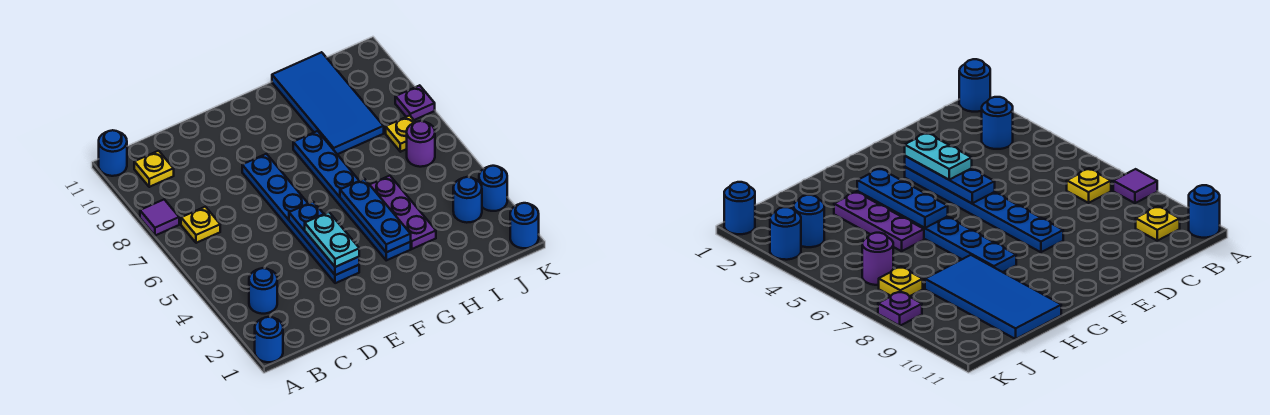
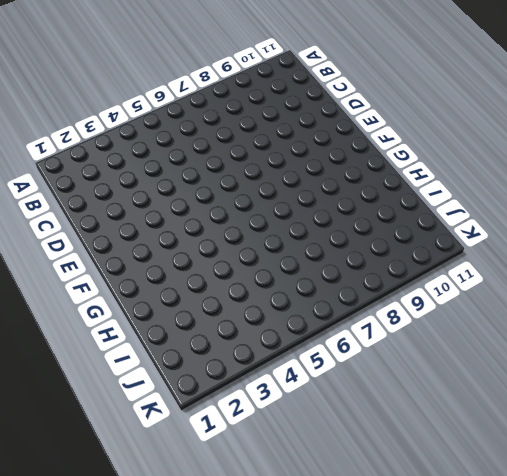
none -> blue 1x1 round brick [255,317,283,362]
none -> purple 1x1 tile [140,200,179,236]
none -> blue 1x1 round brick [99,130,127,176]

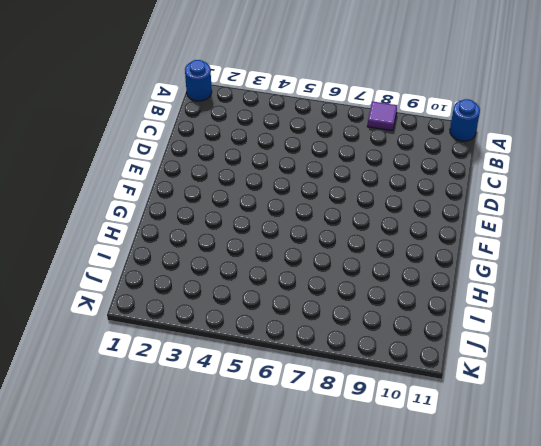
none -> blue 1x1 round brick [249,268,277,314]
none -> yellow 1x1 plate [181,207,220,243]
none -> yellow 1x1 plate [134,151,174,187]

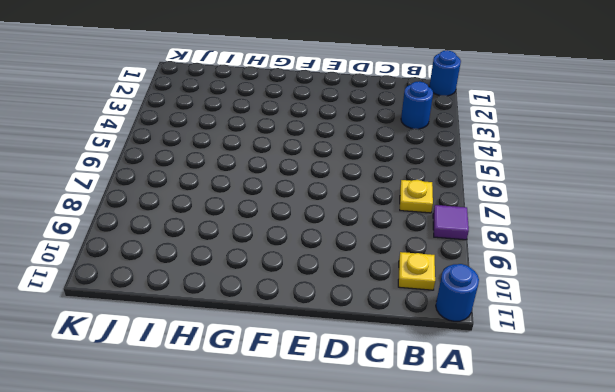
none -> blue 1x6 plate [242,154,359,283]
none -> blue 1x6 plate [293,131,411,260]
none -> purple 1x3 plate [370,176,436,249]

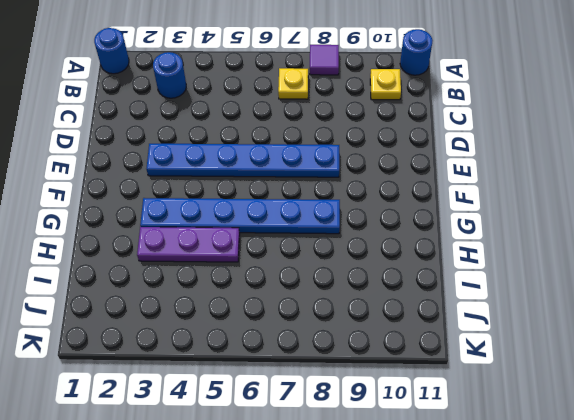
none -> blue 2x4 tile [272,52,384,154]
none -> blue 1x1 round brick [453,177,482,223]
none -> purple 1x1 round brick [407,121,435,167]

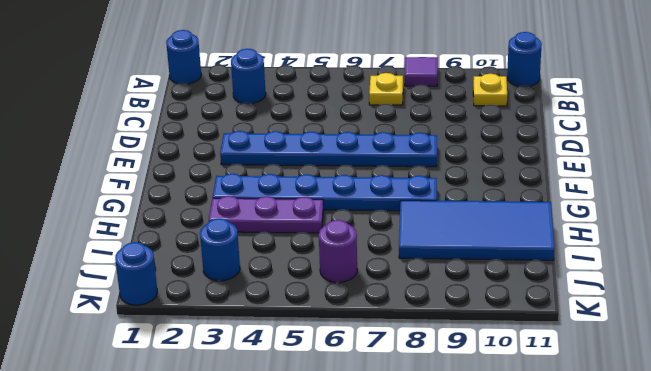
none -> yellow 1x1 plate [386,116,415,152]
none -> blue 1x1 round brick [479,166,507,211]
none -> purple 1x1 plate [395,85,435,120]

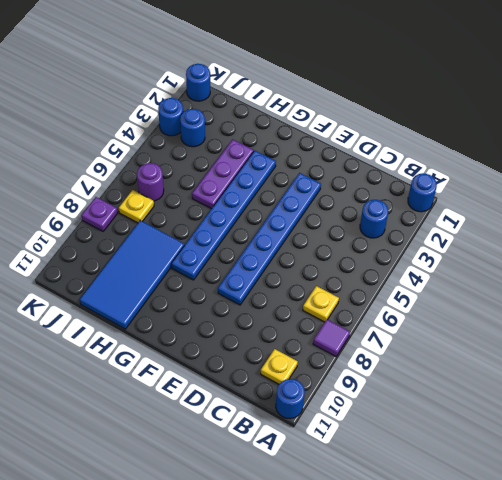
none -> blue 1x3 plate [289,202,359,275]
none -> blue 1x3 plate [340,179,411,252]
none -> cyan 1x2 plate [305,212,359,267]

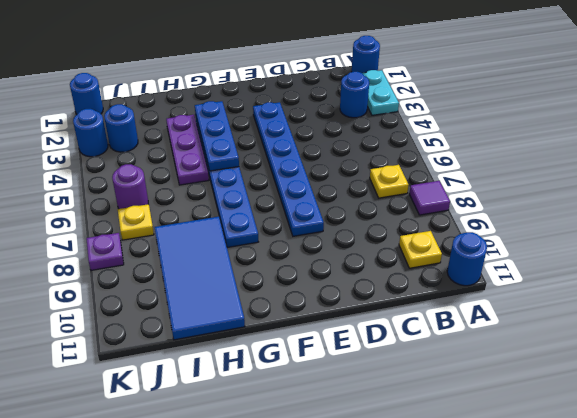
cyan 1x2 plate [362,70,399,115] -> cyan 1x2 plate moved to [305,212,359,267]
none -> blue 1x3 plate [289,202,359,275]

